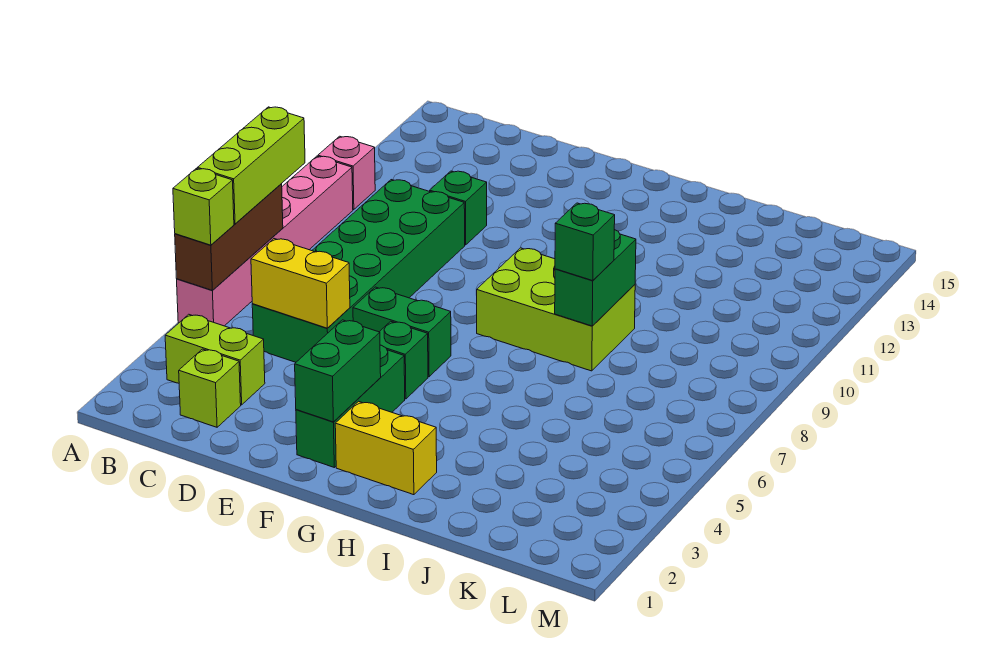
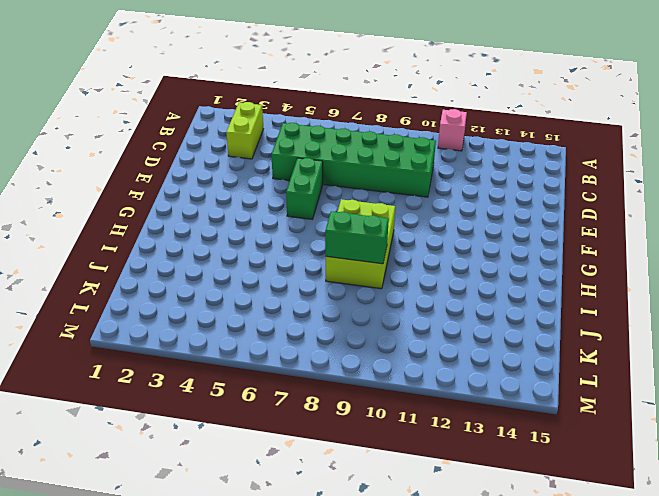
none -> pink 1x6 brick [177,156,353,326]
none -> lime 1x1 brick [179,349,241,427]
none -> green 1x1 brick [430,171,487,245]

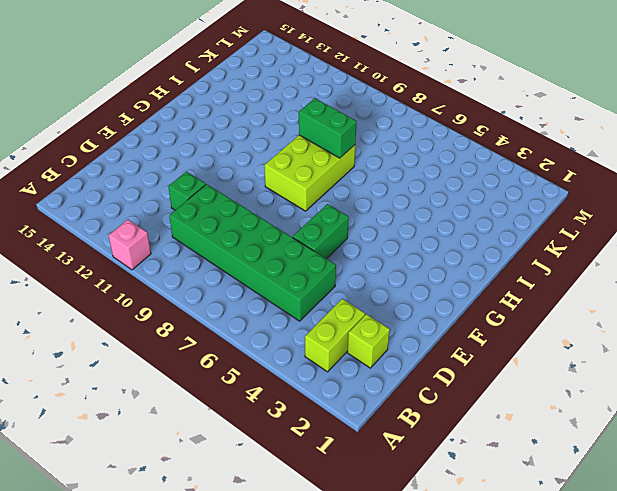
none -> pink 1x6 brick [177,156,353,326]
none -> green 1x3 brick [296,345,405,467]
none -> green 1x1 brick [380,321,428,399]

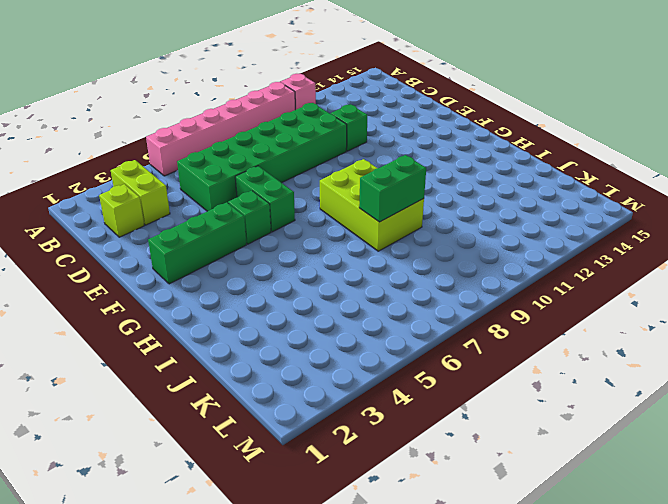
none -> yellow 1x2 brick [335,401,437,495]
none -> brown 1x3 brick [175,184,283,290]
none -> yellow 1x2 brick [251,239,350,328]

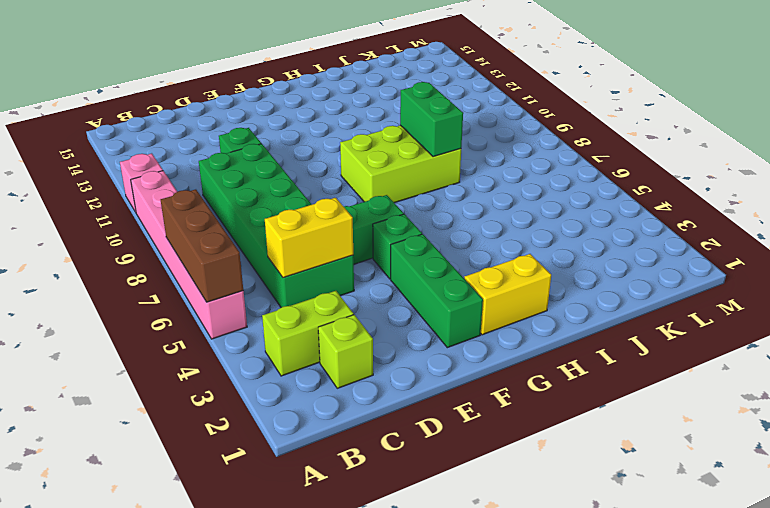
none -> green 1x2 brick [295,320,381,422]
none -> lime 1x1 brick [173,169,234,245]
none -> lime 1x3 brick [197,107,305,224]

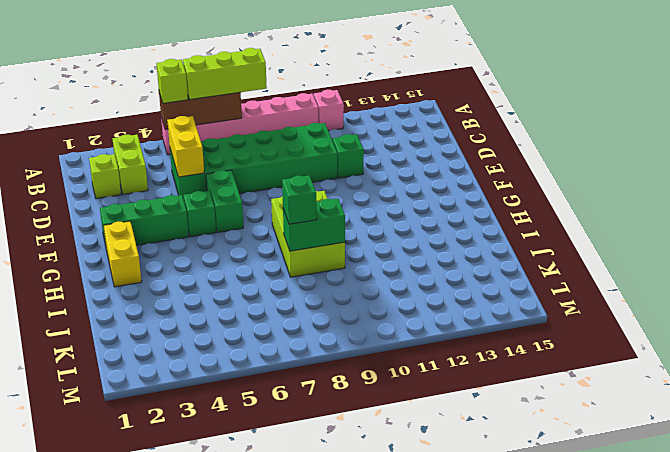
none -> green 1x2 brick [295,320,381,422]

